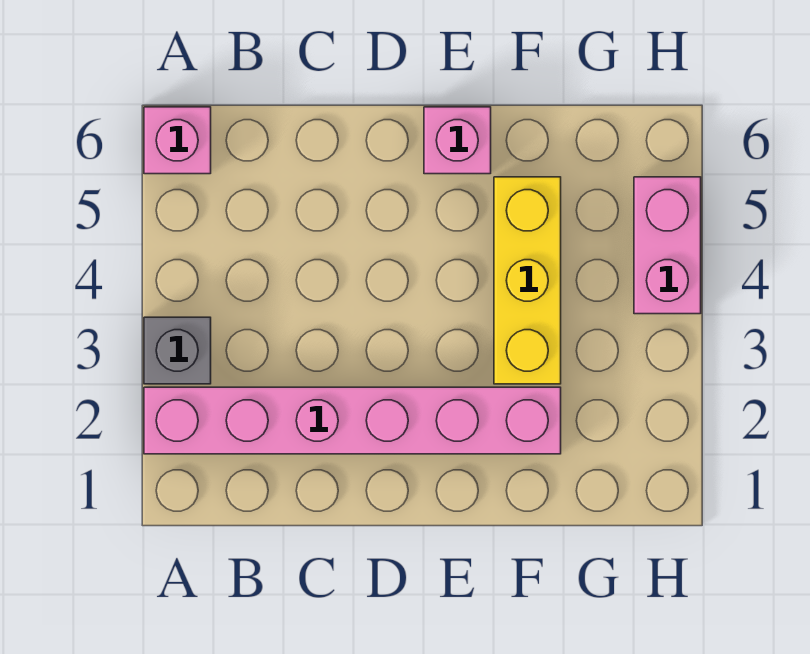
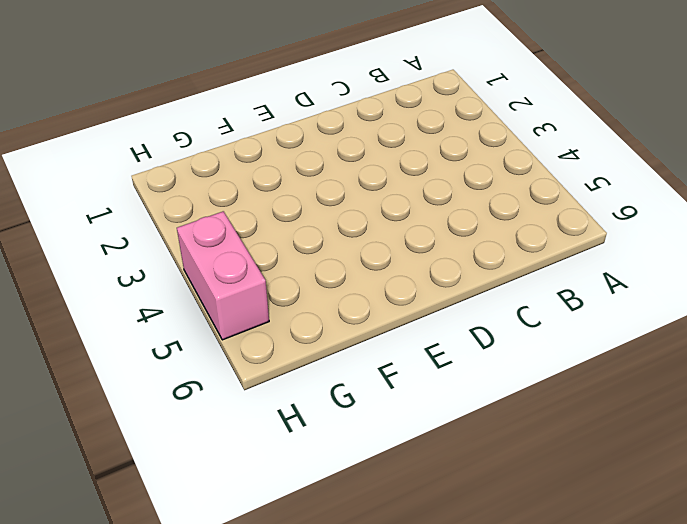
none -> pink 1x6 brick [144,387,561,454]
none -> grey 1x1 brick [144,317,211,384]

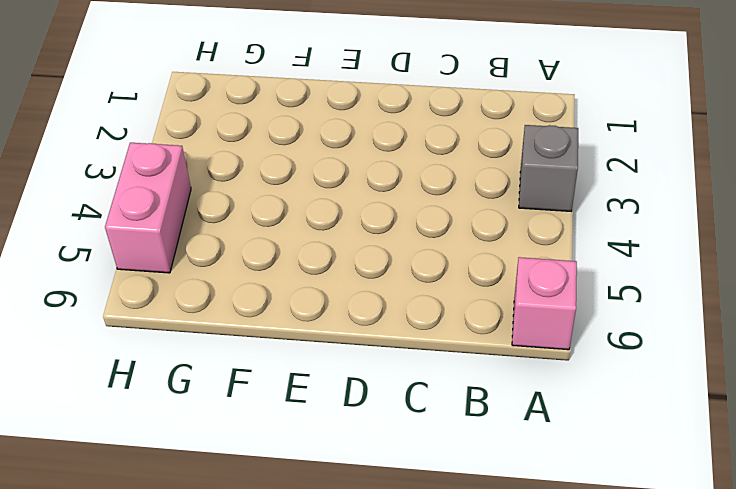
none -> pink 1x6 brick [144,387,561,454]
none -> pink 1x1 brick [424,107,491,174]

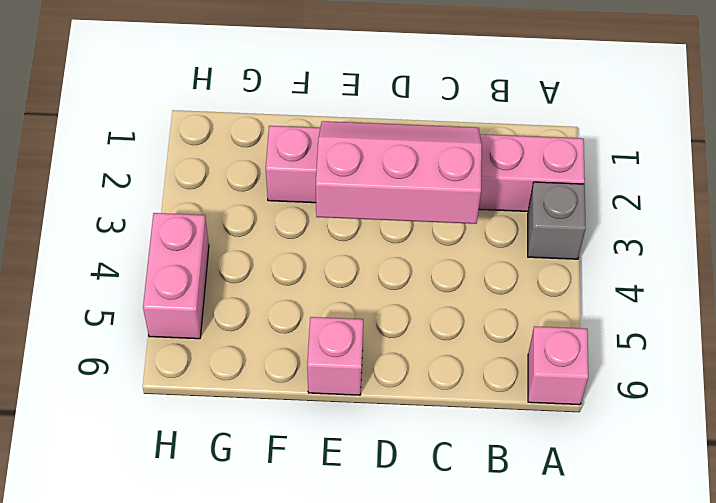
pink 2x3 slope [316,121,482,224] -> none
none -> yellow 1x3 brick [494,177,561,384]

